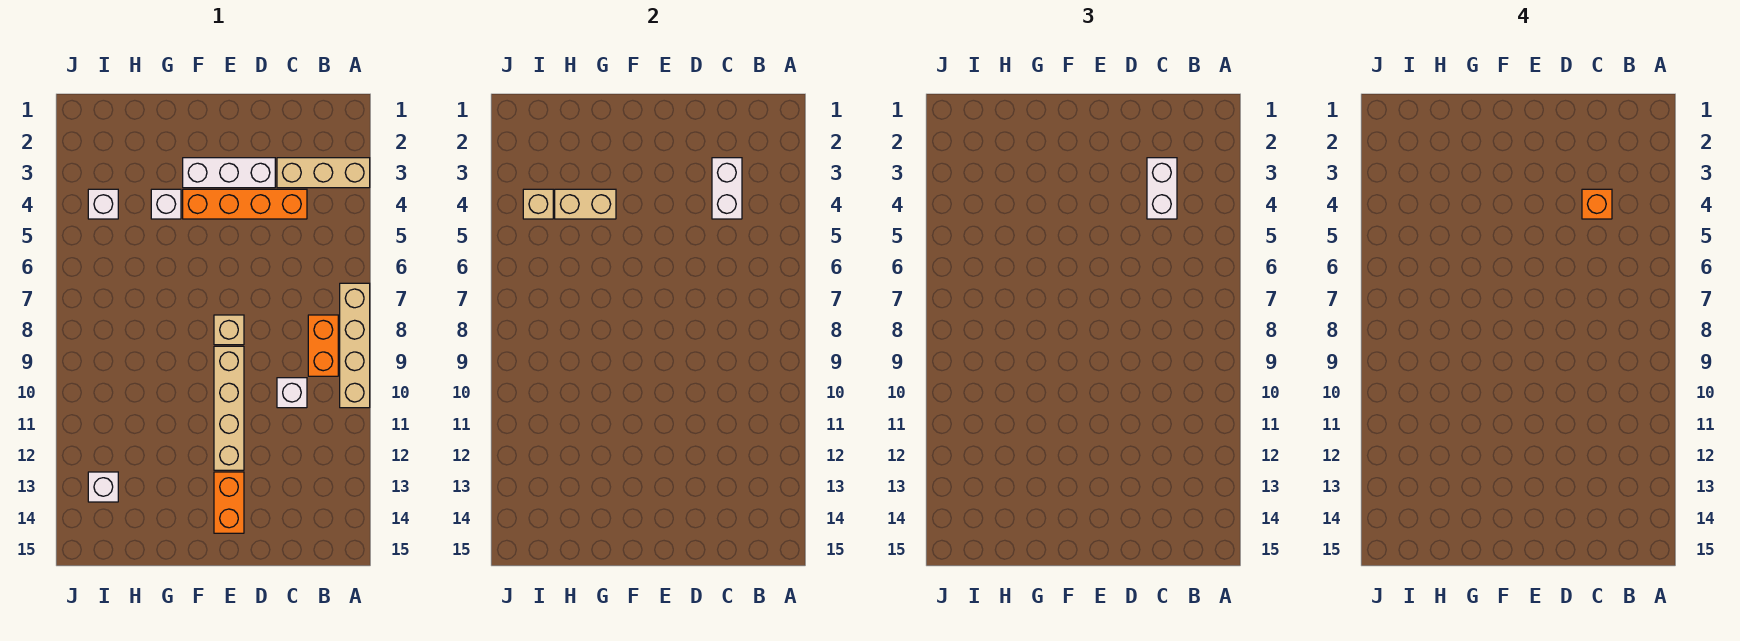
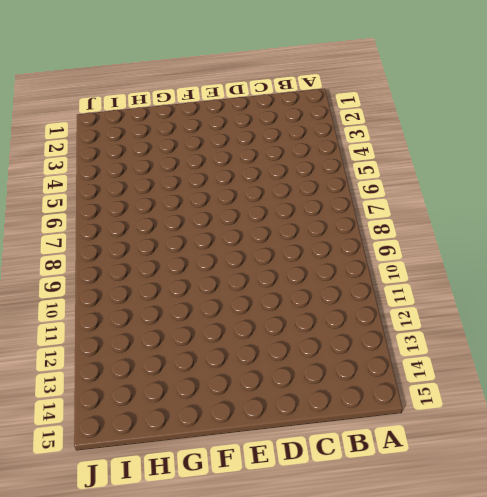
none -> tan 1x3 brick [277,158,370,188]
none -> tan 1x4 brick [340,283,370,408]
none -> orange 1x2 brick [308,315,338,376]

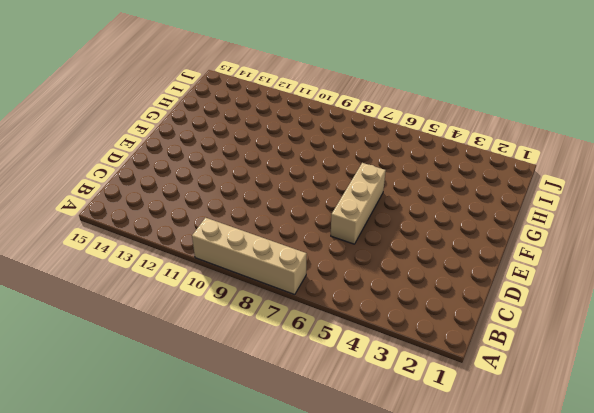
tan 1x3 brick [331,163,386,244] -> tan 1x3 brick moved to [277,158,370,188]
none -> orange 1x2 brick [308,315,338,376]
none -> orange 1x4 brick [183,189,307,219]
none -> white 1x1 brick [277,378,307,408]

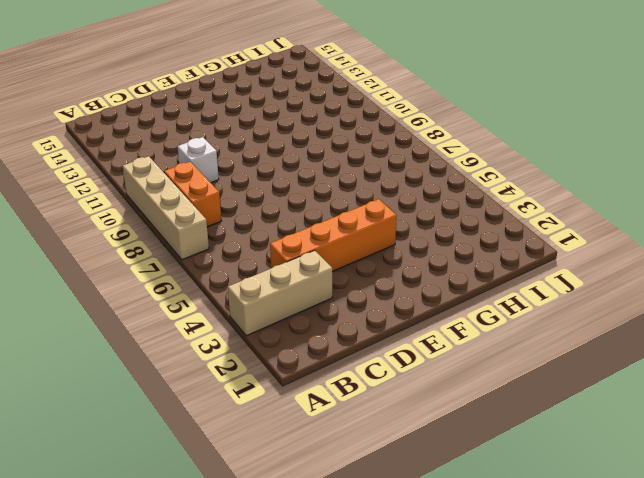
none -> white 1x3 brick [183,158,275,188]
none -> tan 1x1 brick [214,315,244,345]
none -> tan 1x4 brick [214,346,244,470]

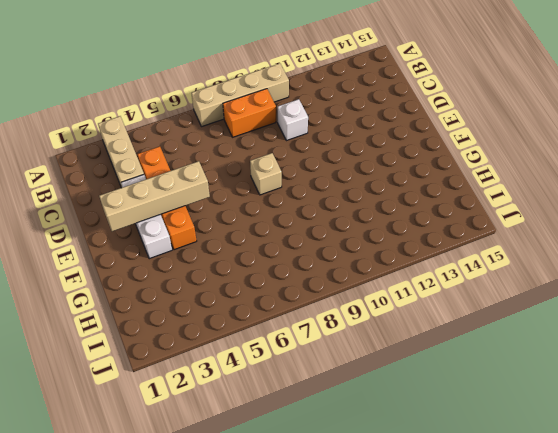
tan 1x4 brick [99,161,210,231] -> tan 1x4 brick moved to [214,346,244,470]
none -> orange 1x2 brick [214,472,244,533]
none -> white 1x1 brick [151,189,181,219]
none -> white 1x1 brick [88,189,118,219]

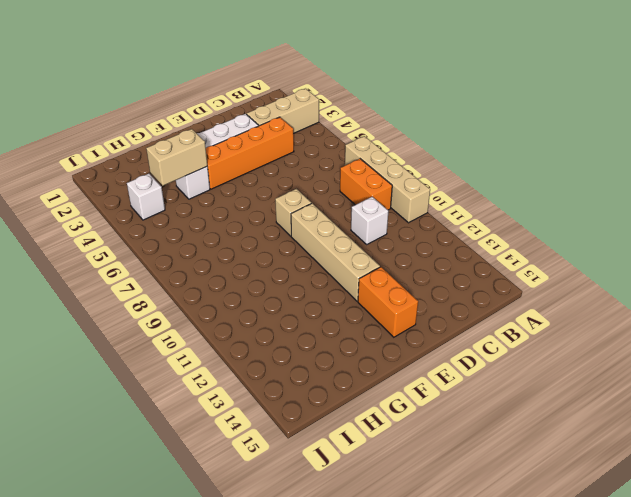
none -> white 1x1 brick [88,472,118,502]
none -> white 1x2 brick [712,158,742,219]
none -> tan 1x1 brick [523,189,553,219]

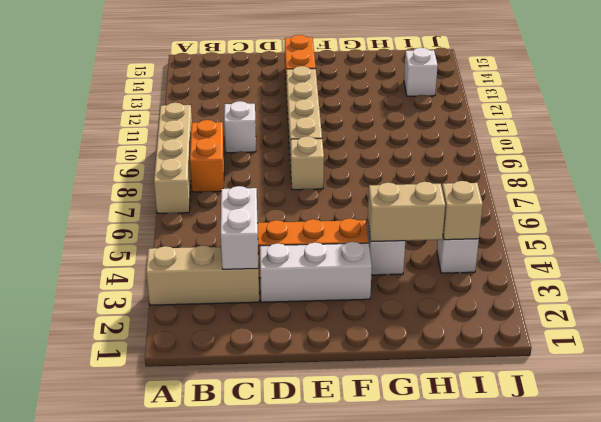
none -> white 1x2 brick [1147,158,1177,219]
none -> orange 1x1 brick [1582,189,1612,219]

